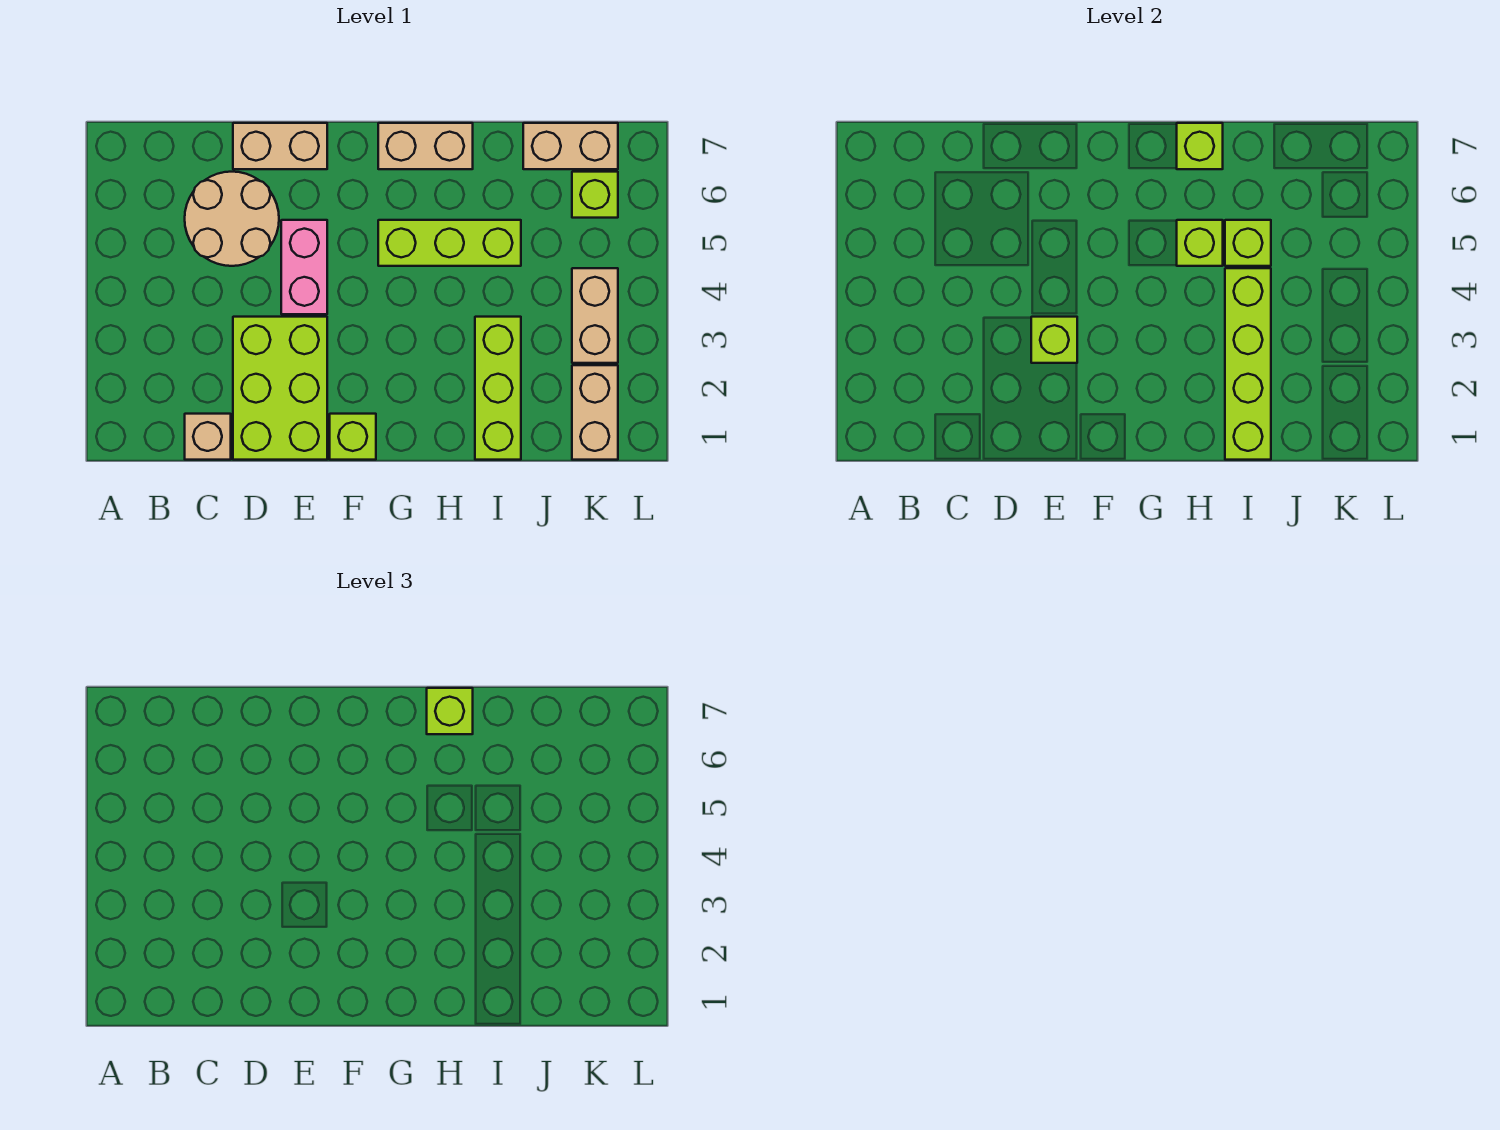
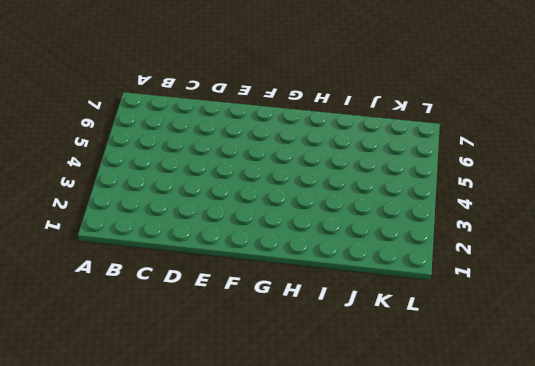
none -> tan 1x1 brick [185,414,231,460]
none -> tan 2x2 round brick [185,172,279,266]
none -> lime 2x3 brick [233,317,327,460]

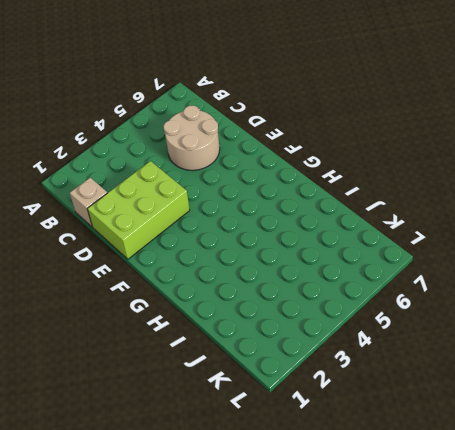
none -> tan 1x2 brick [233,123,327,169]
none -> pink 1x2 brick [281,220,327,314]
none -> lime 1x1 brick [330,414,376,460]

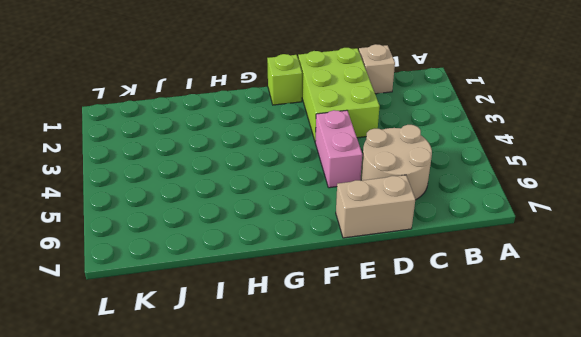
none -> lime 1x3 brick [378,220,521,266]
none -> tan 1x2 brick [378,123,473,169]
none -> lime 1x3 brick [475,317,521,460]

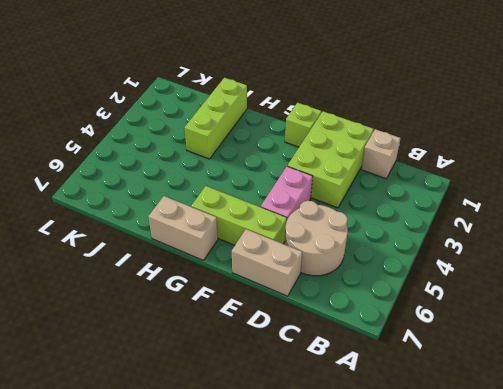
lime 1x3 brick [191,186,287,245] -> lime 1x3 brick moved to [378,220,521,266]
none -> tan 1x2 brick [523,123,618,169]
none -> tan 1x2 brick [572,365,618,460]
none -> tan 1x2 brick [572,268,618,363]

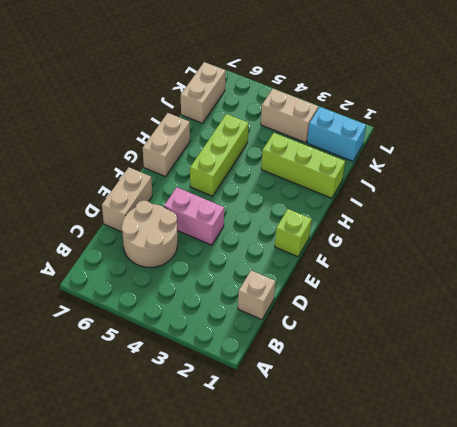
cyan 1x2 brick [307,107,366,161] -> tan 1x2 brick [572,365,618,460]
none -> lime 2x3 brick [233,317,327,460]
none -> lime 1x1 brick [572,172,618,218]
none -> lime 1x1 brick [1031,317,1077,363]

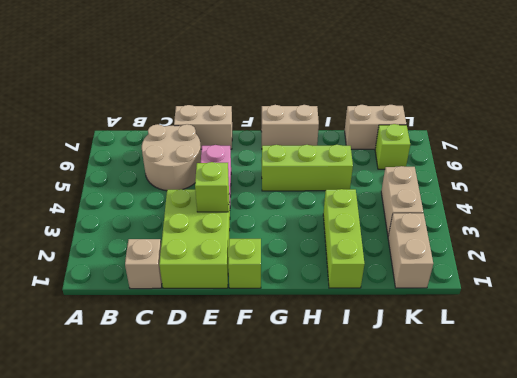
none -> lime 1x1 brick [1177,220,1223,266]
none -> lime 1x1 brick [1177,123,1223,169]
none -> lime 1x4 brick [1225,268,1271,460]

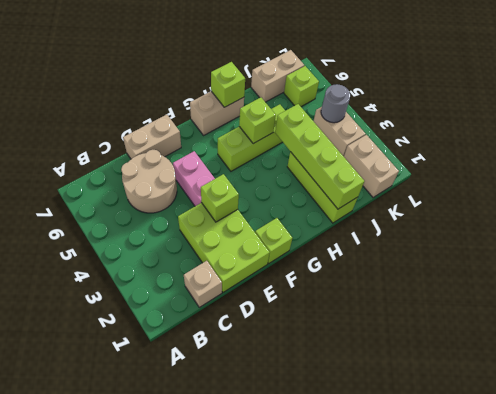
grey 1x1 round brick [321,84,350,123] -> none
none -> lime 1x1 brick [1225,220,1271,266]
none -> lime 1x1 brick [427,688,473,734]

